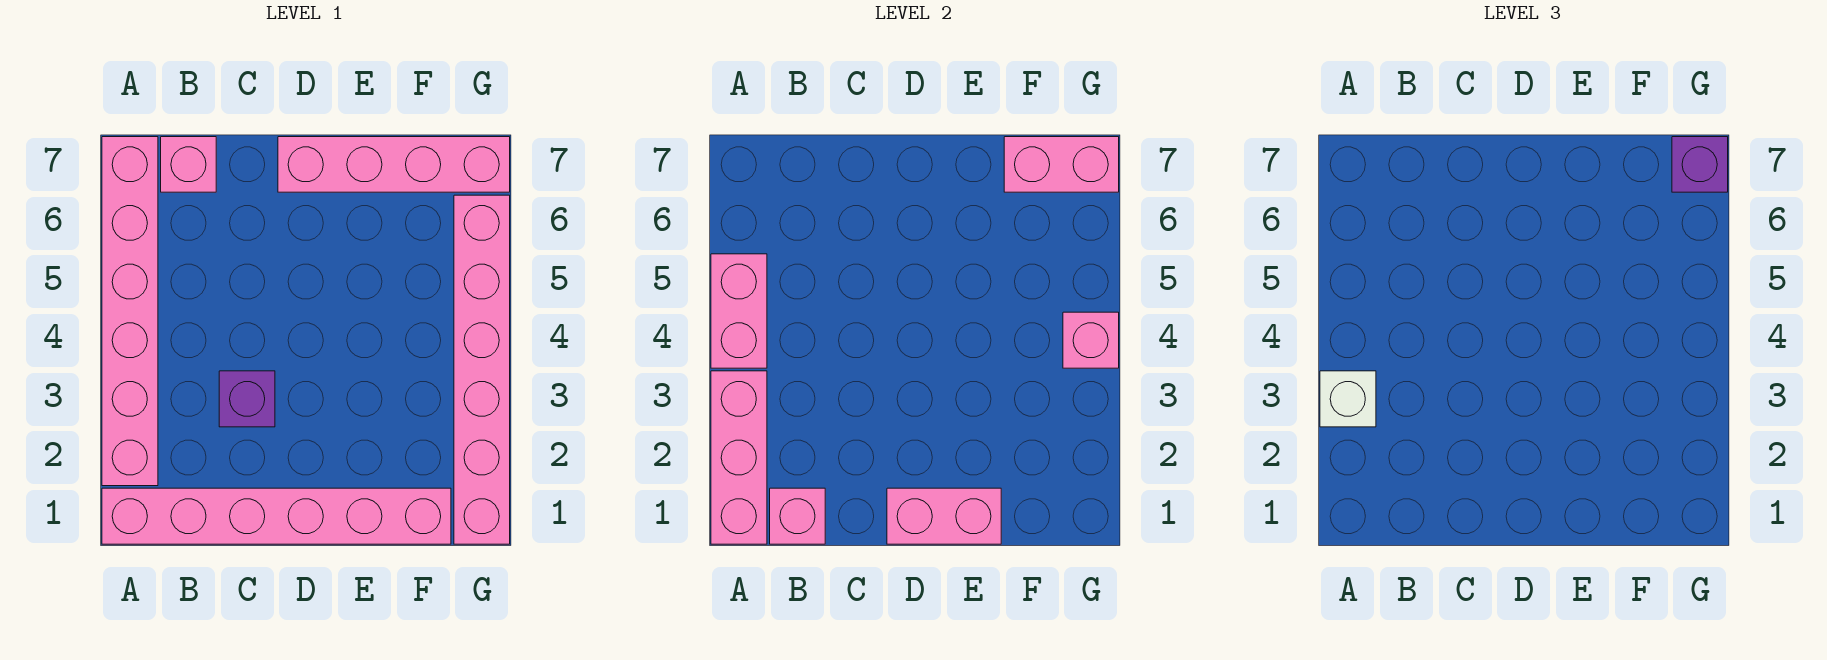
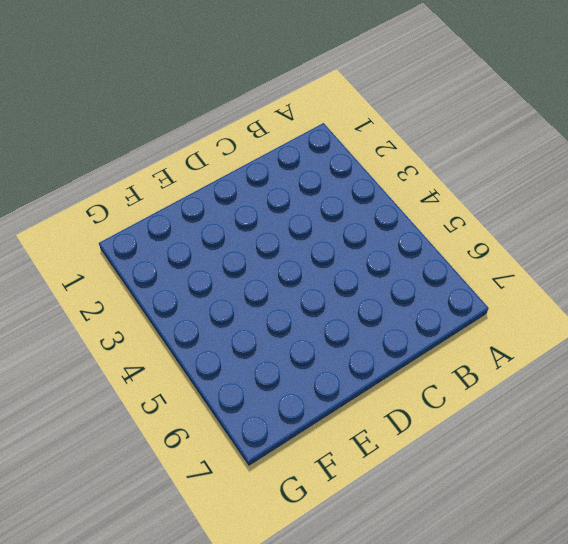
none -> pink 1x6 brick [102,488,451,544]
none -> pink 1x6 brick [102,137,158,486]
none -> pink 1x1 brick [161,137,216,192]

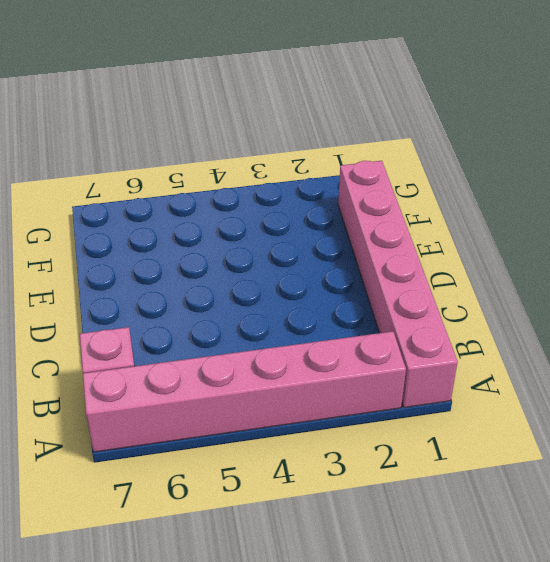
none -> purple 1x1 brick [219,371,275,427]
none -> pink 1x4 brick [278,137,510,192]
none -> pink 1x6 brick [454,195,510,544]

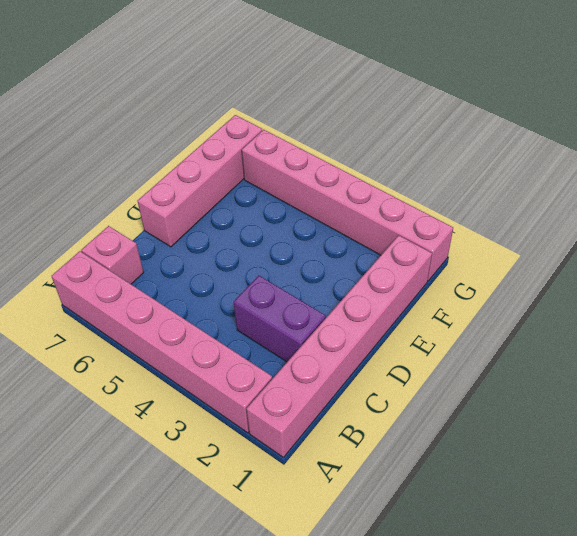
purple 1x2 brick [234,276,326,362] -> purple 1x1 brick [219,371,275,427]
none -> pink 1x3 brick [711,371,767,544]
none -> pink 1x2 brick [711,254,767,368]
none -> pink 1x1 brick [770,488,825,544]

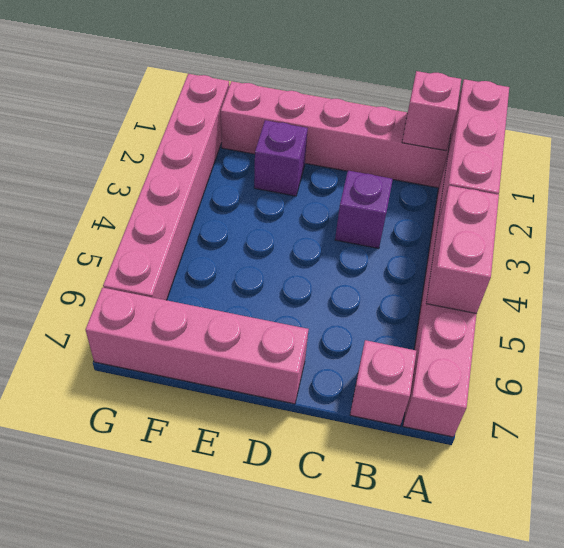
purple 1x1 brick [254,120,308,196] -> purple 1x1 brick moved to [1672,137,1728,192]
none -> pink 1x2 brick [887,488,1001,544]
none -> pink 1x2 brick [1004,137,1119,192]
none -> pink 1x1 brick [1063,312,1119,368]

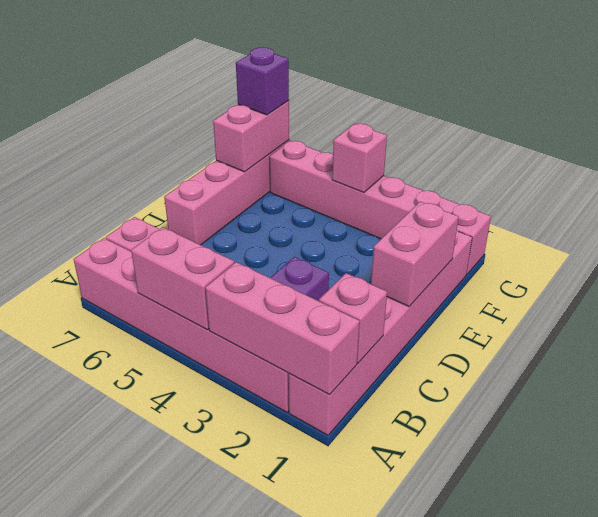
none -> white 1x1 brick [1320,371,1376,427]

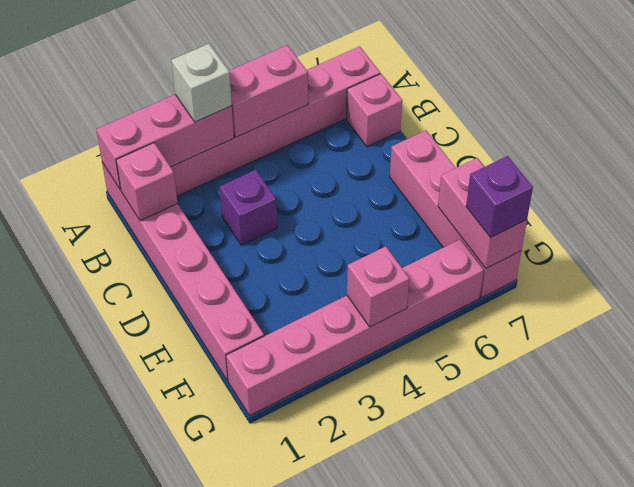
none -> pink 1x2 brick [887,488,1001,544]

